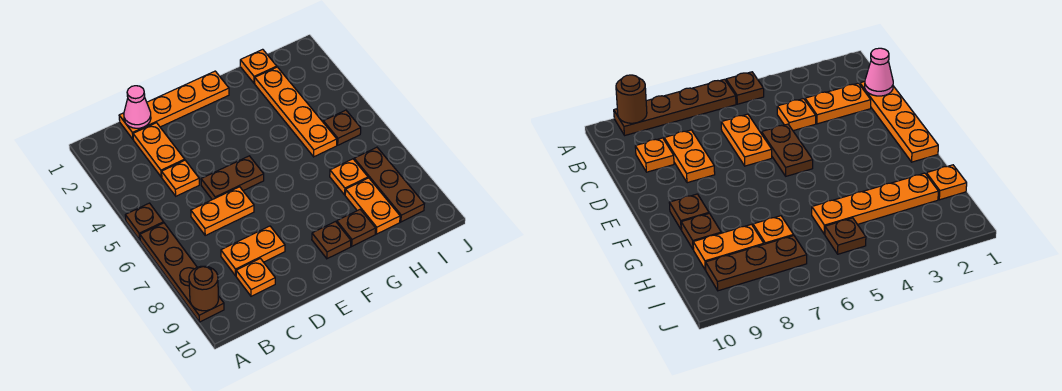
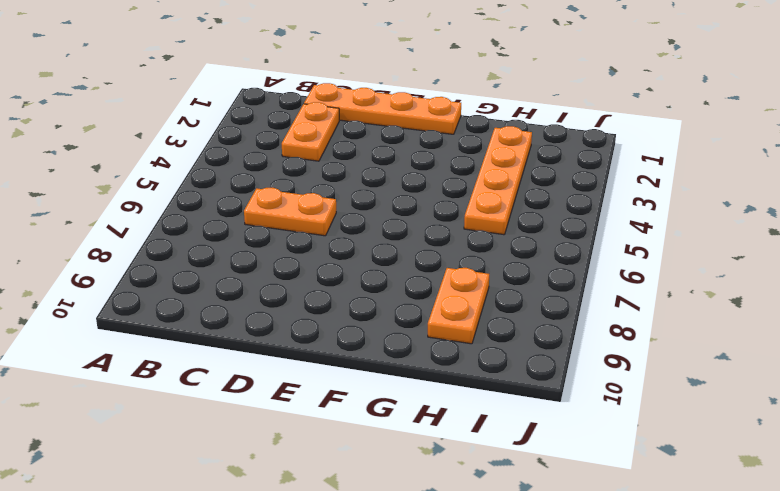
none -> brown 1x1 plate [125,203,164,240]
none -> brown 1x4 plate [140,223,224,322]
none -> orange 1x1 plate [162,160,199,196]

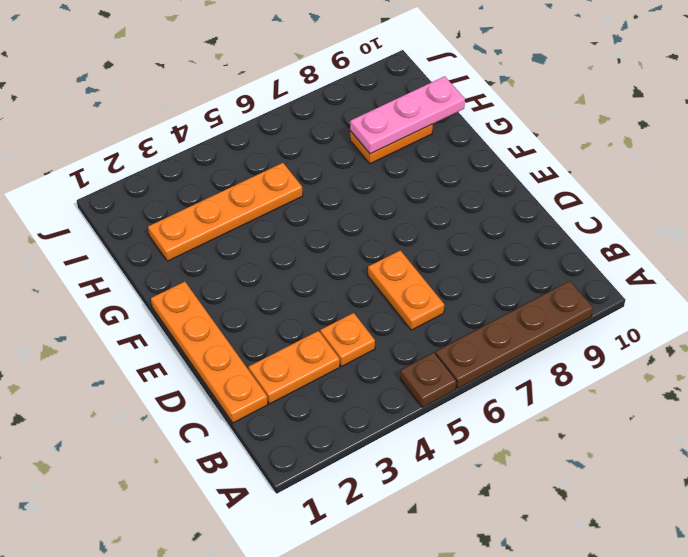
pink 1x3 plate [350,76,465,154] -> none
none -> orange 1x2 plate [221,226,285,276]
none -> orange 1x1 plate [236,258,275,296]
none -> brown 1x2 plate [201,156,264,200]

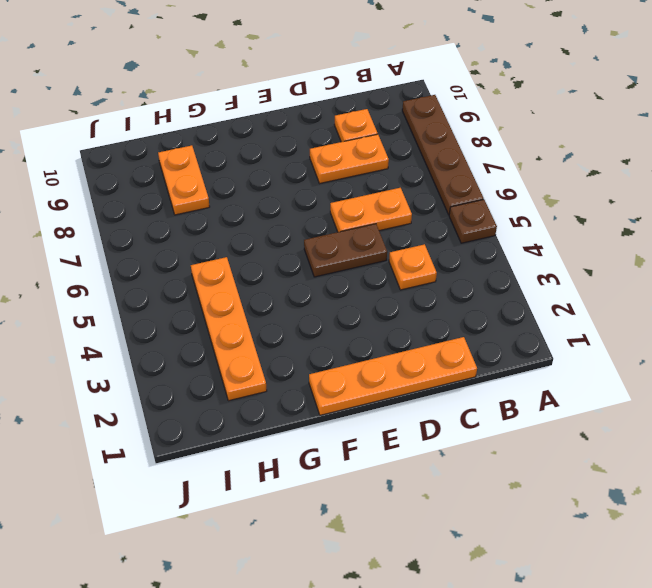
none -> orange 1x2 plate [133,123,185,177]
none -> brown 1x1 plate [312,222,351,259]
none -> brown 1x1 plate [337,209,376,246]

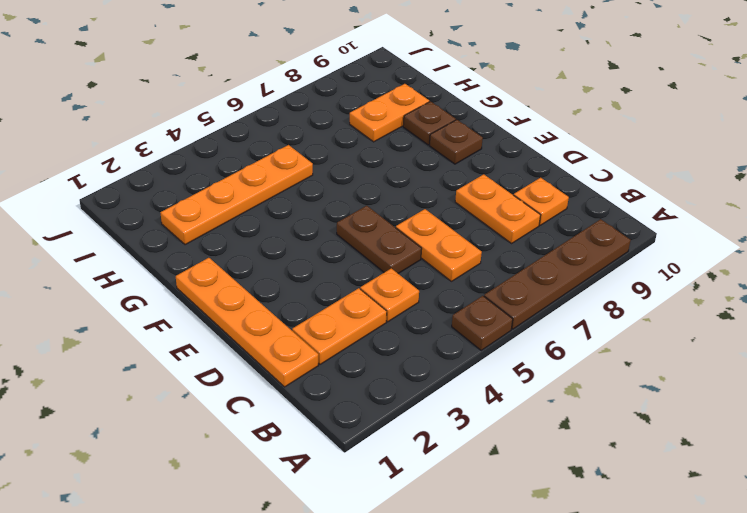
none -> orange 1x1 plate [240,49,277,84]
none -> orange 1x1 plate [330,159,368,195]
none -> brown 1x1 plate [323,110,361,145]

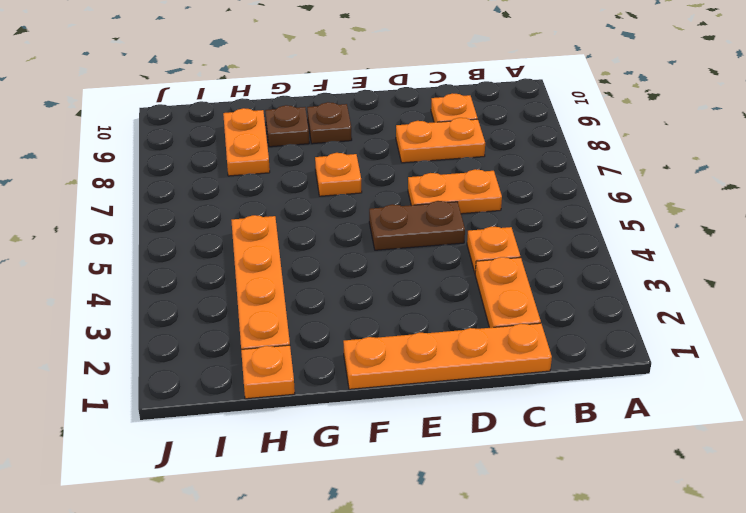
orange 1x1 plate [315,153,362,196] -> orange 1x1 plate moved to [330,159,368,195]
none -> brown 1x1 plate [125,203,164,240]
none -> brown 1x4 plate [140,223,224,322]
none -> brown 1x1 plate [323,110,361,145]

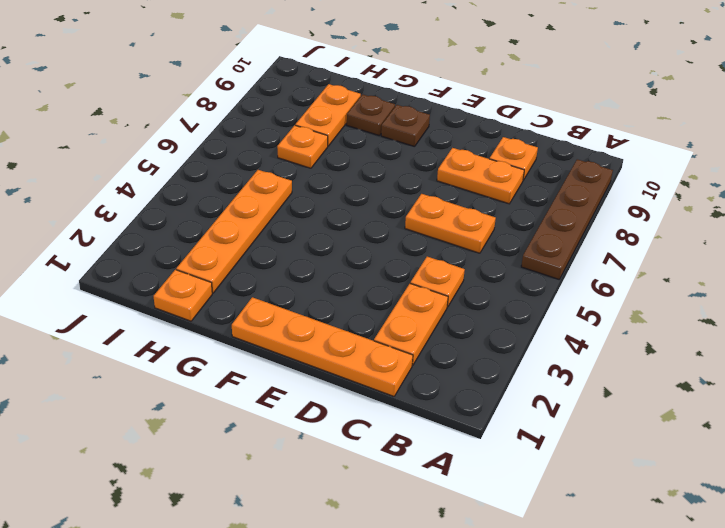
none -> brown 1x1 plate [125,203,164,240]
none -> brown 1x2 plate [201,156,264,200]
none -> brown 1x1 plate [323,110,361,145]

